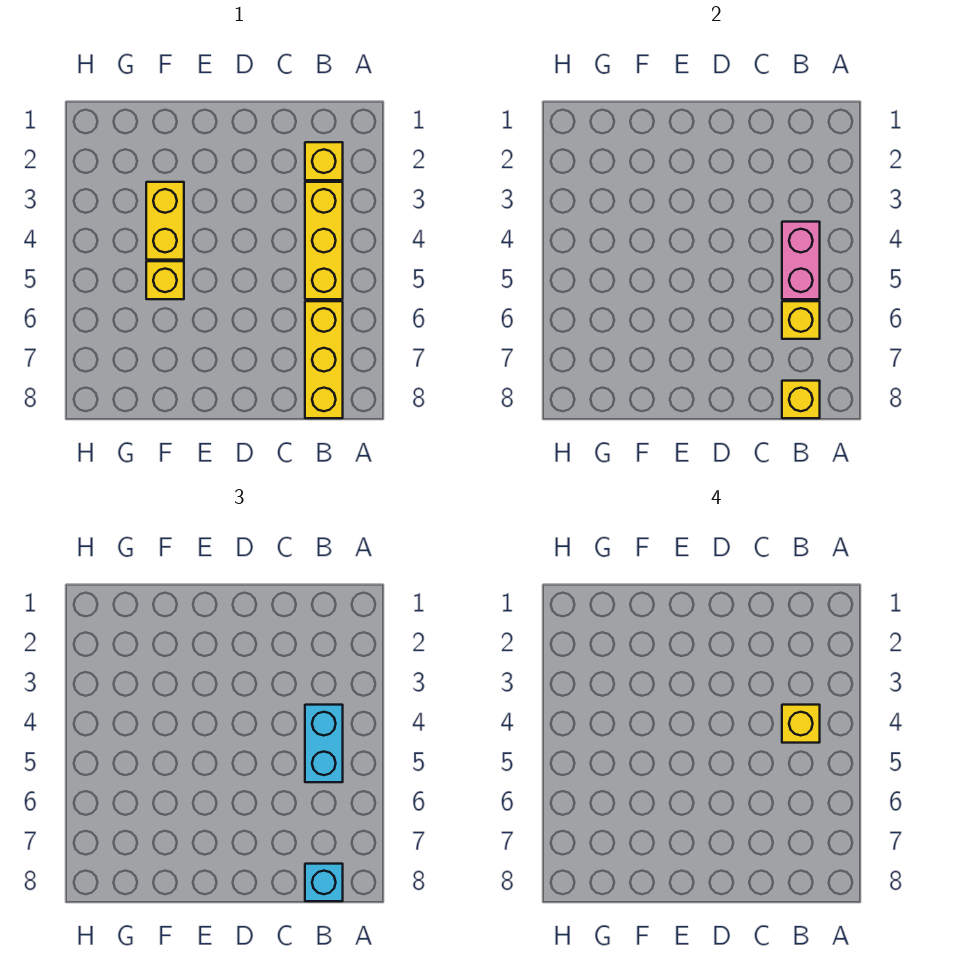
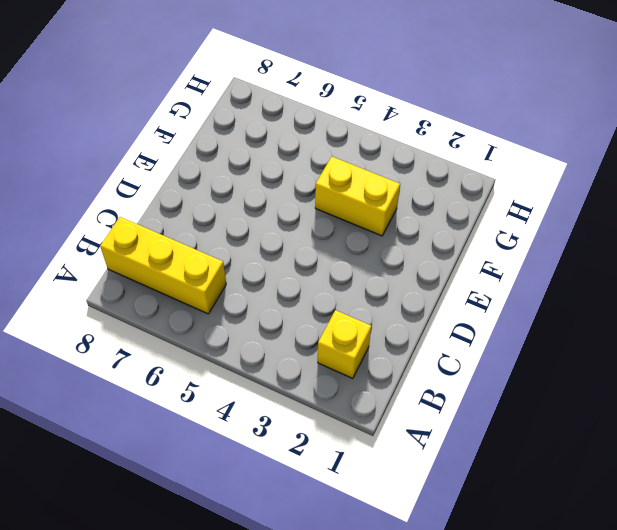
none -> yellow 1x3 brick [305,182,343,299]
none -> yellow 1x1 brick [146,261,184,299]

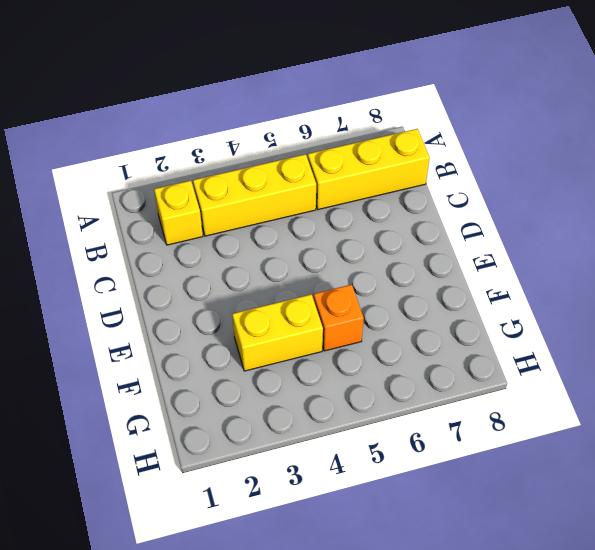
orange 1x1 brick [314,285,364,351] -> yellow 1x1 brick [146,261,184,299]
none -> pink 1x2 brick [782,222,820,299]
none -> yellow 1x1 brick [782,301,820,339]

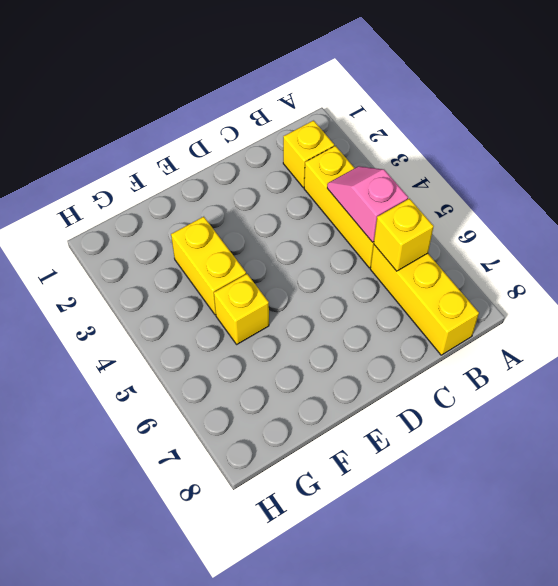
pink 1x2 slope [327,166,408,242] -> pink 1x2 brick [782,222,820,299]
none -> yellow 1x1 brick [782,381,820,418]
none -> cyan 1x2 brick [305,705,343,782]

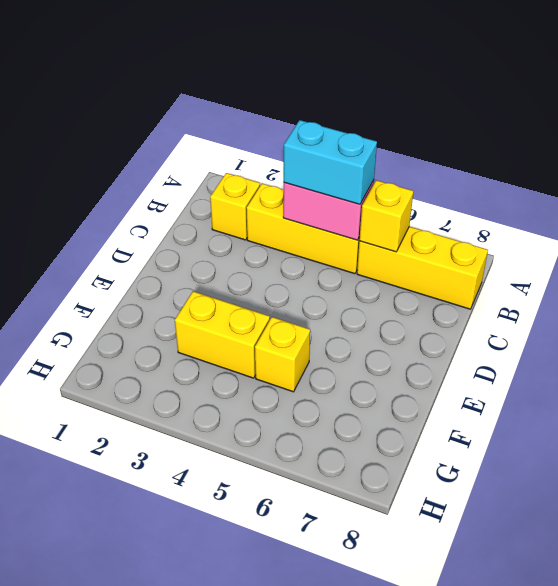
none -> yellow 1x1 brick [782,381,820,418]
none -> cyan 1x1 brick [305,864,343,901]

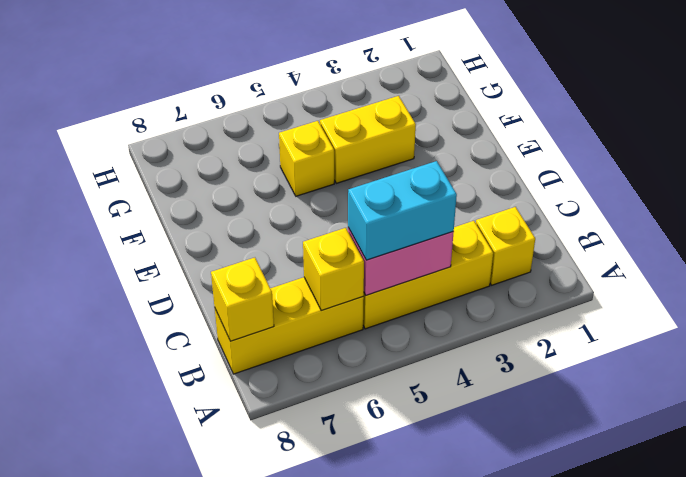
none -> cyan 1x1 brick [305,864,343,901]
none -> yellow 1x1 brick [782,705,820,743]

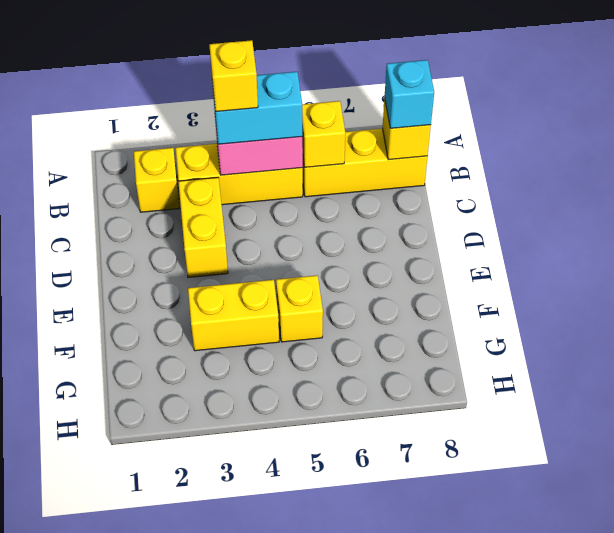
yellow 1x2 brick [178,177,228,277] -> none

